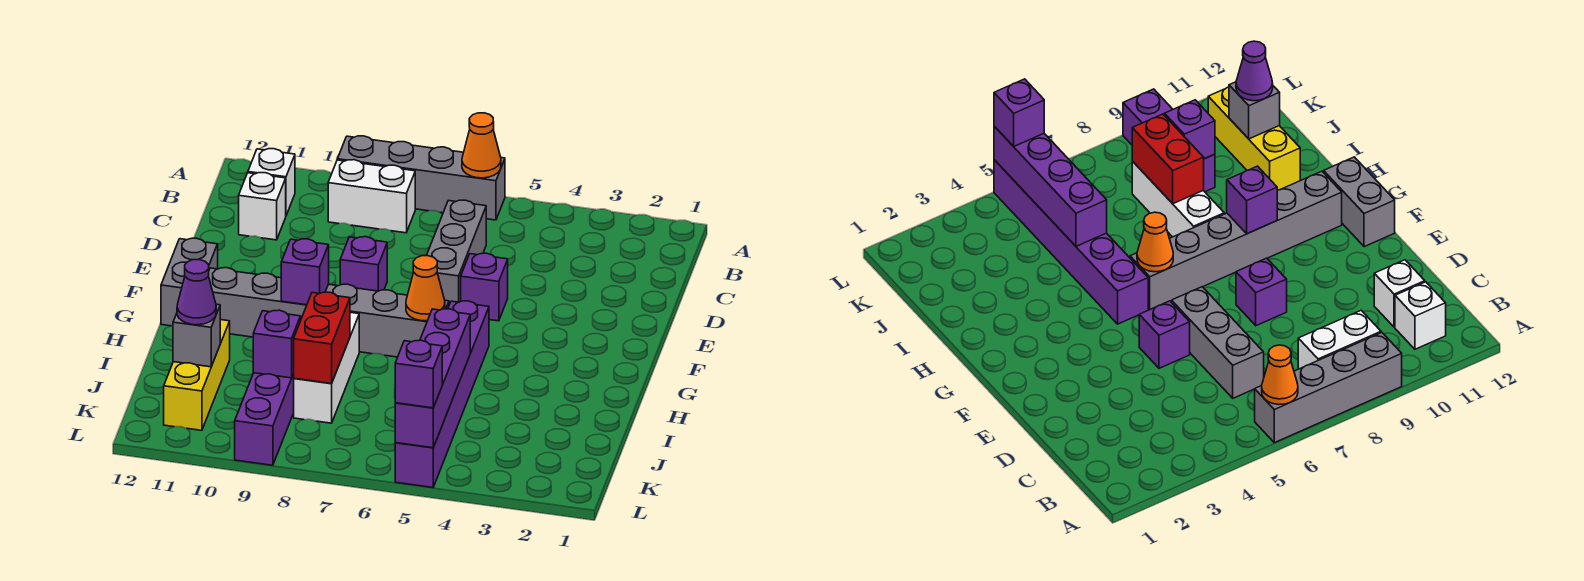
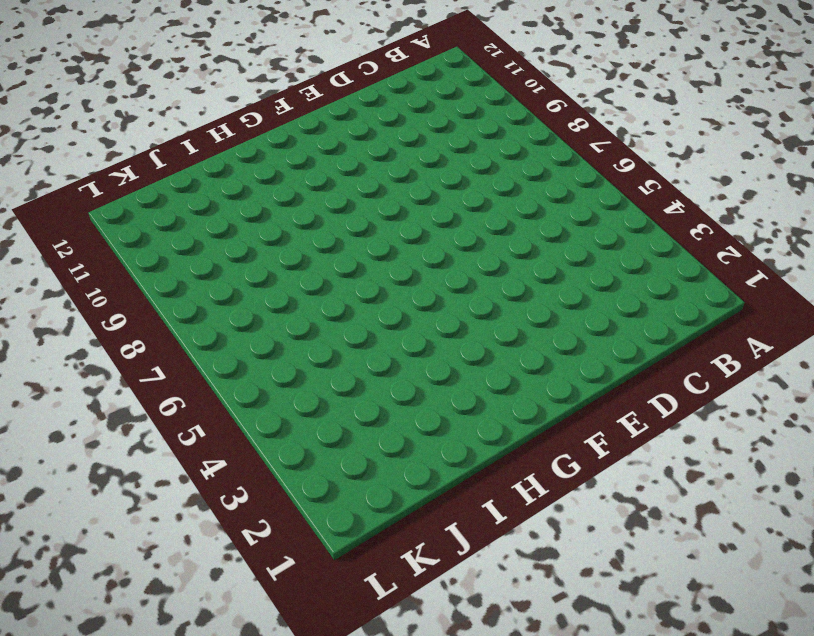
none -> grey 1x4 brick [338,136,505,220]
none -> white 1x2 brick [328,160,415,233]
none -> white 1x1 brick [248,149,295,215]

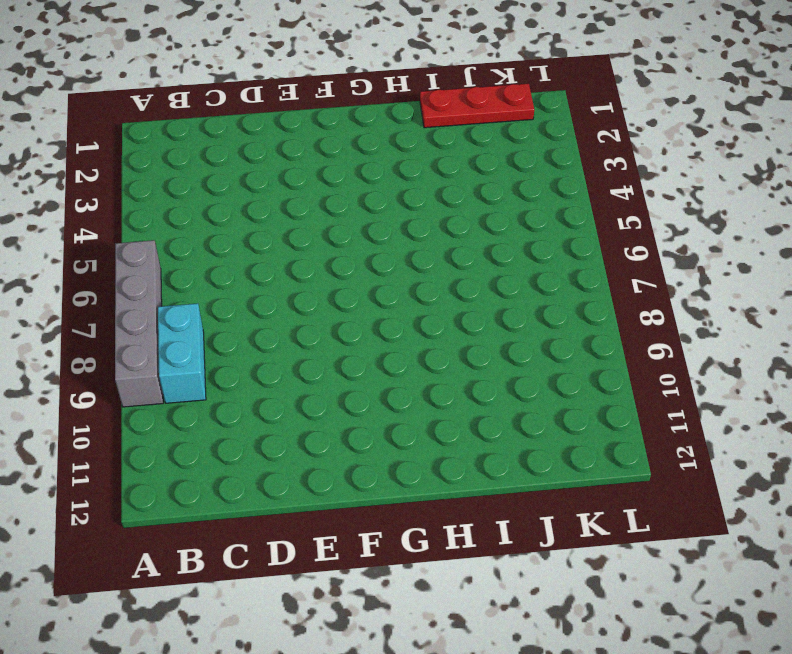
cyan 1x2 brick [158,303,206,403] -> white 1x2 brick [328,160,415,233]
red 1x3 plate [420,84,534,128] -> none
none -> white 1x1 brick [248,149,295,215]
none -> grey 1x3 brick [427,200,486,305]
none -> white 1x1 brick [239,173,286,240]

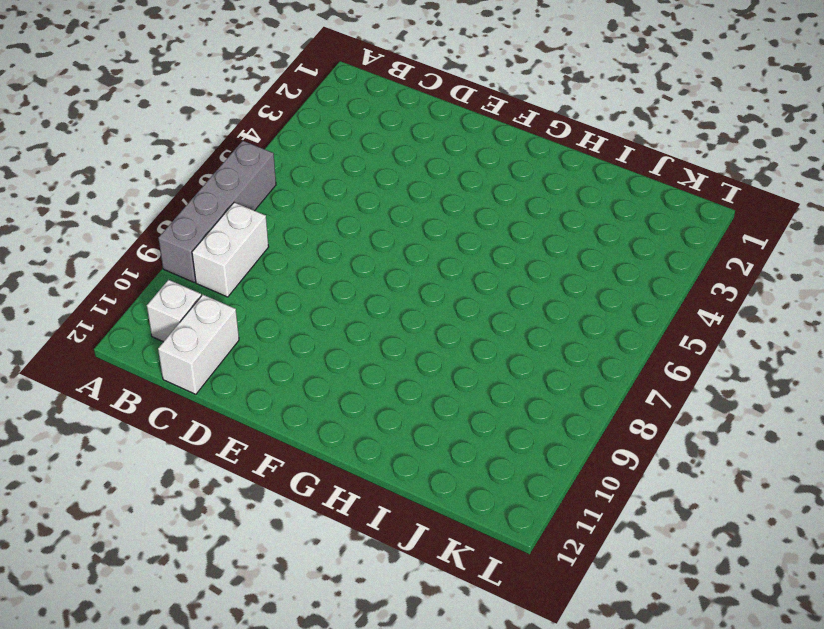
white 1x2 brick [158,295,239,394] -> white 1x1 brick [239,173,286,240]
none -> grey 1x3 brick [427,200,486,305]
none -> purple 1x1 brick [461,253,508,321]
none -> purple 1x1 brick [340,237,387,291]

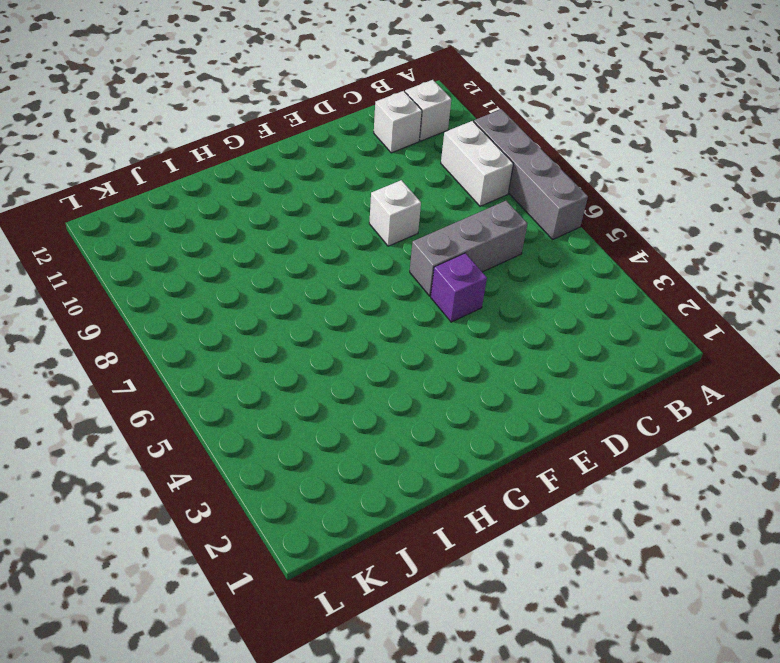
white 1x1 brick [369,180,421,246] -> purple 1x1 brick [340,237,387,291]
none -> grey 1x2 brick [161,238,218,326]
none -> purple 1x6 brick [395,301,489,487]
none -> grey 1x6 brick [209,268,449,357]

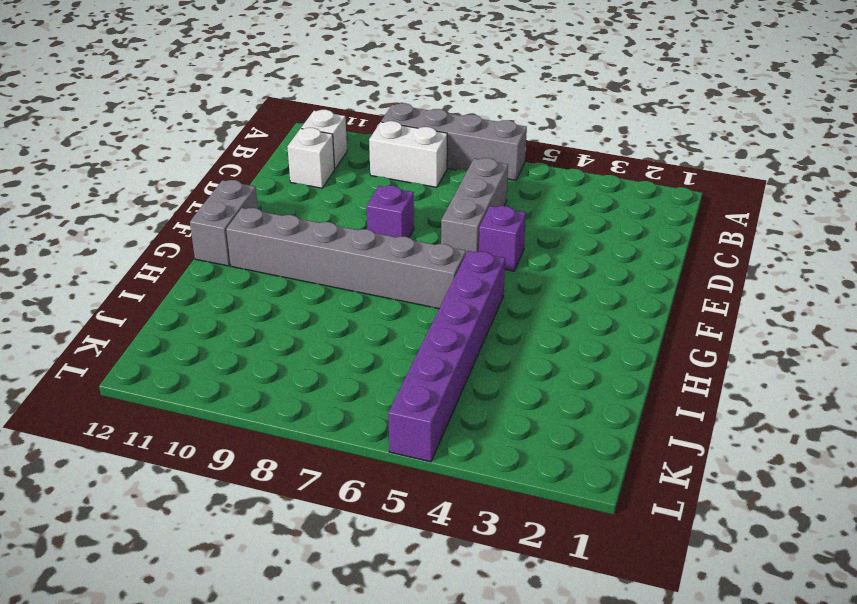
none -> white 1x3 brick [294,312,359,423]
none -> yellow 1x3 brick [164,320,230,430]
none -> purple 1x3 brick [235,373,294,465]

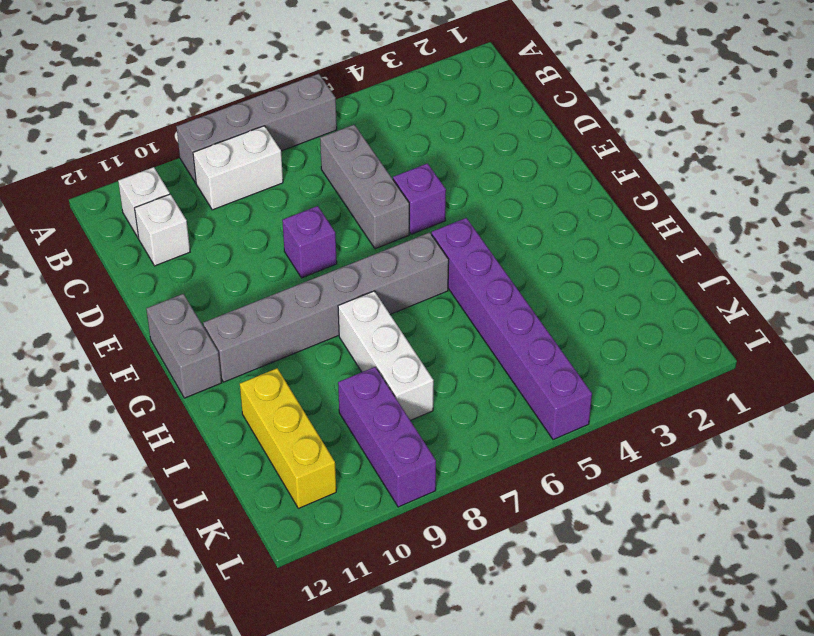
none -> orange 1x1 cone [462,113,501,178]
none -> orange 1x1 cone [406,255,445,321]
none -> purple 1x1 brick [281,239,329,305]

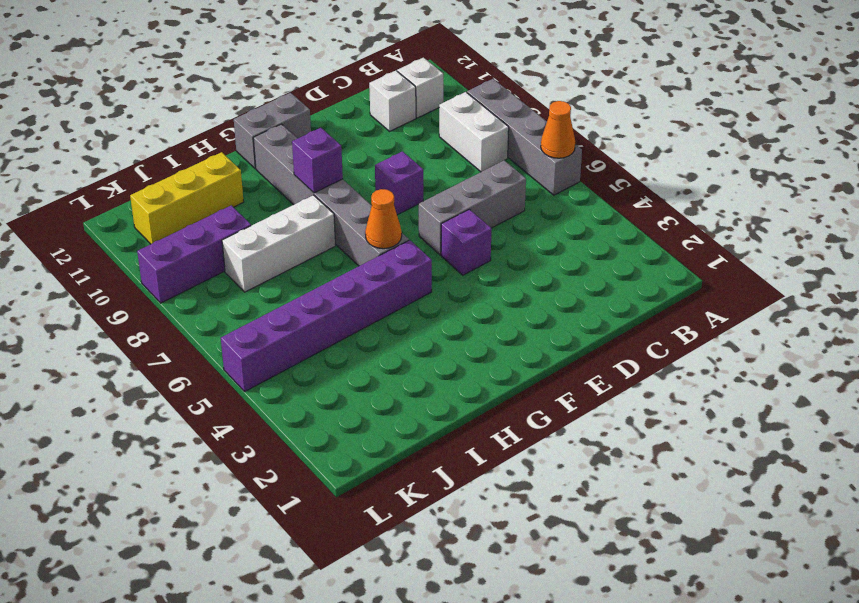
none -> purple 1x4 brick [395,309,470,448]
none -> red 1x2 brick [294,292,350,383]
none -> purple 1x1 brick [253,310,301,378]

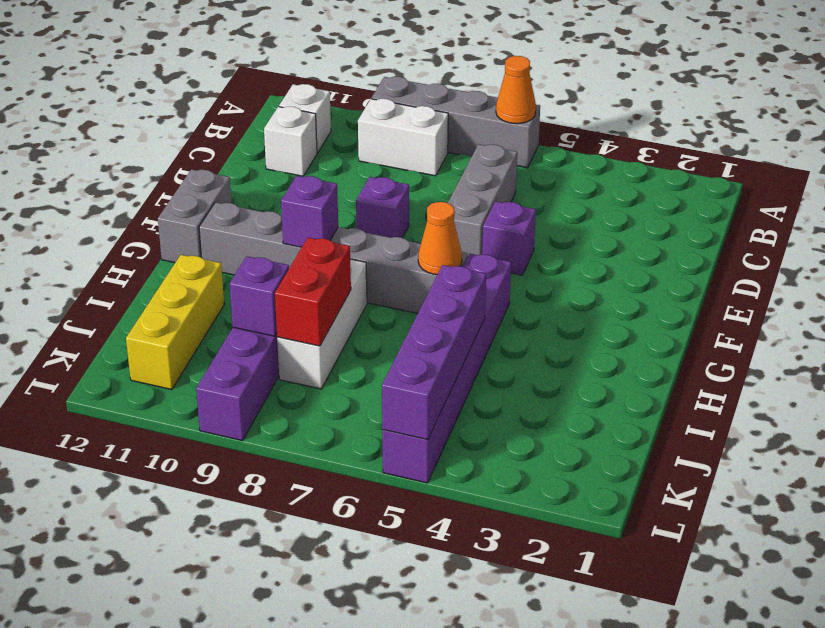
none -> grey 1x1 brick [173,304,220,367]
none -> purple 1x1 cone [177,260,216,325]
none -> purple 1x1 brick [395,340,442,408]

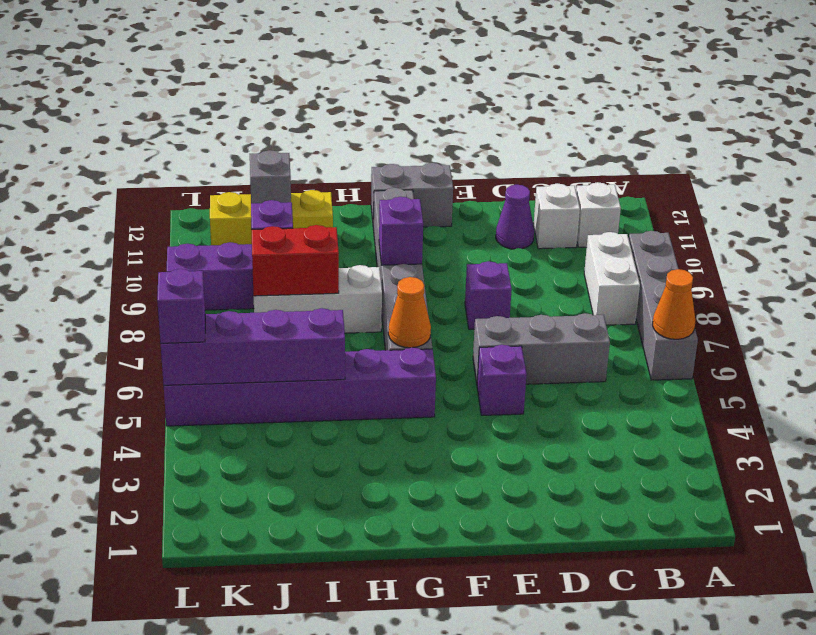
purple 1x1 cone [496,185,534,249] -> purple 1x1 cone moved to [177,260,216,325]

